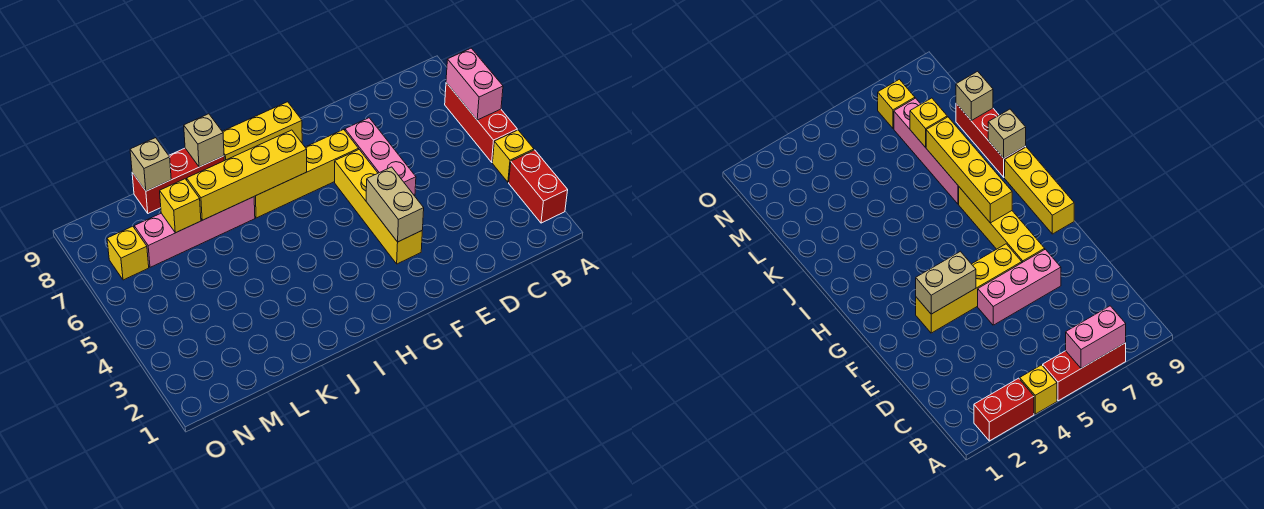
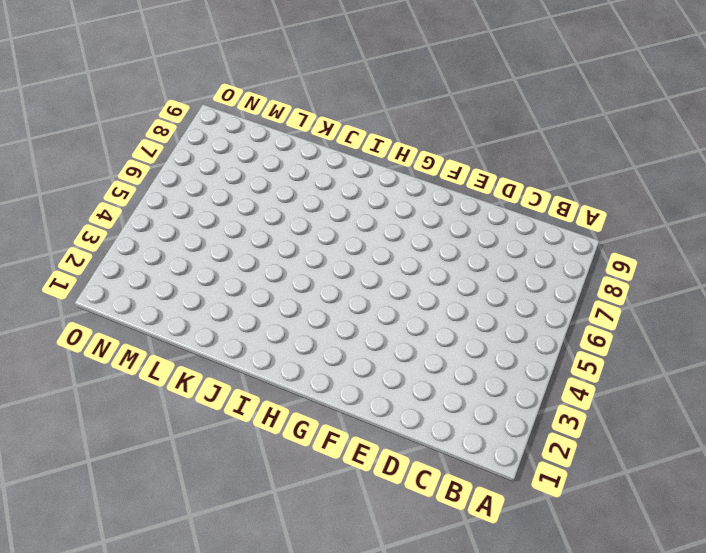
none -> red 1x2 brick [509,150,568,223]
none -> yellow 1x1 brick [492,130,534,183]
none -> red 1x3 brick [445,83,517,162]

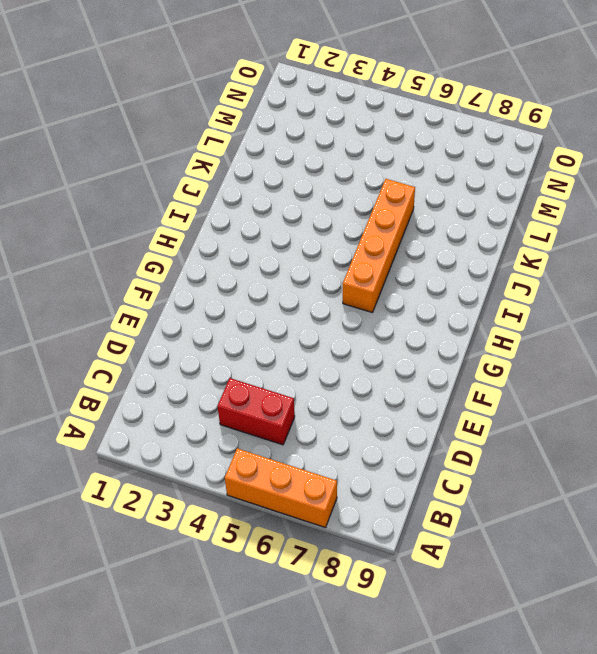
orange 1x3 brick [225,448,337,528] -> red 1x3 brick [445,83,517,162]
red 1x2 brick [217,378,295,445] -> red 1x2 brick moved to [509,150,568,223]
orange 1x4 brick [343,179,415,313] -> none
none -> yellow 1x1 brick [492,130,534,183]
none -> pink 1x3 brick [345,118,416,196]
none -> yellow 1x4 brick [335,150,422,264]

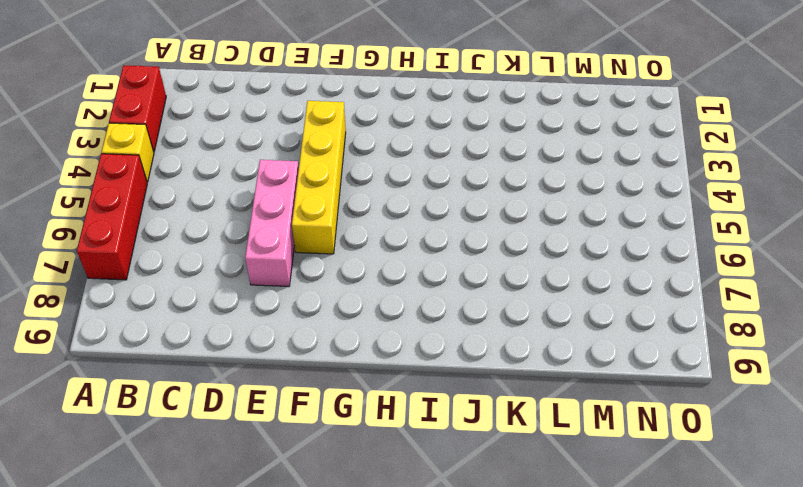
none -> yellow 1x4 brick [254,129,359,218]
none -> yellow 1x3 brick [222,102,302,161]
none -> pink 1x4 brick [134,197,255,267]

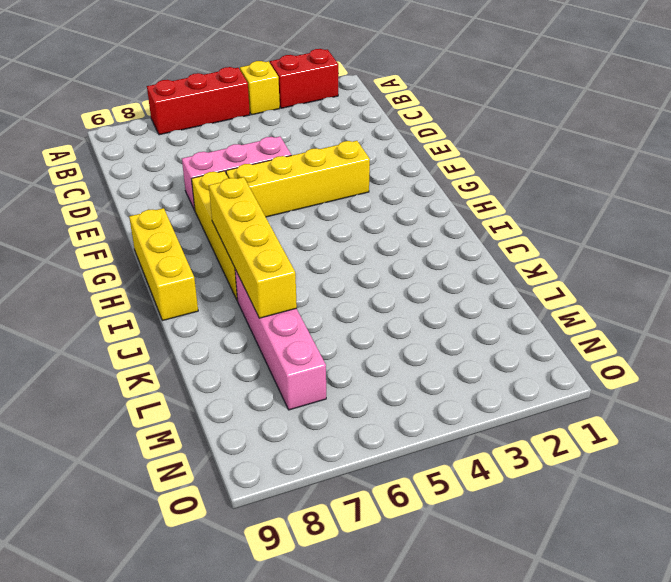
none -> red 1x3 brick [132,148,224,213]
none -> yellow 1x1 brick [107,226,149,280]
none -> pink 1x2 brick [446,48,503,120]

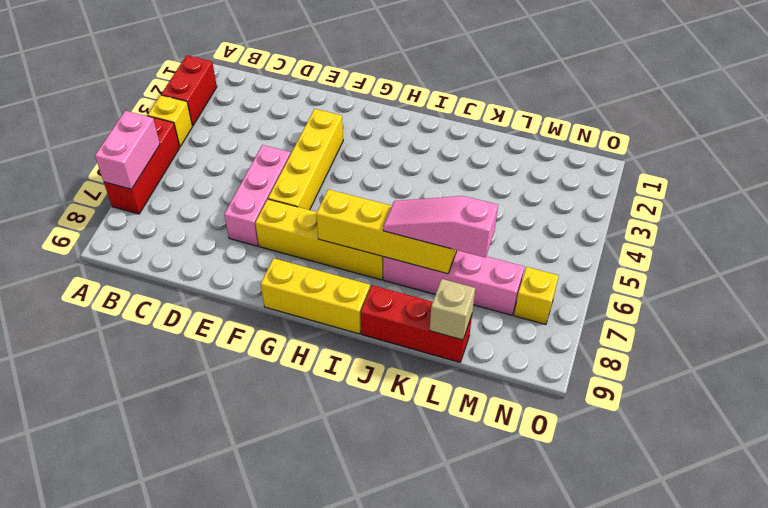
pink 1x3 slope [383,196,498,258] -> none
none -> tan 1x2 brick [366,167,424,242]
none -> tan 1x1 brick [184,114,224,167]
none -> yellow 1x1 brick [160,179,201,233]

